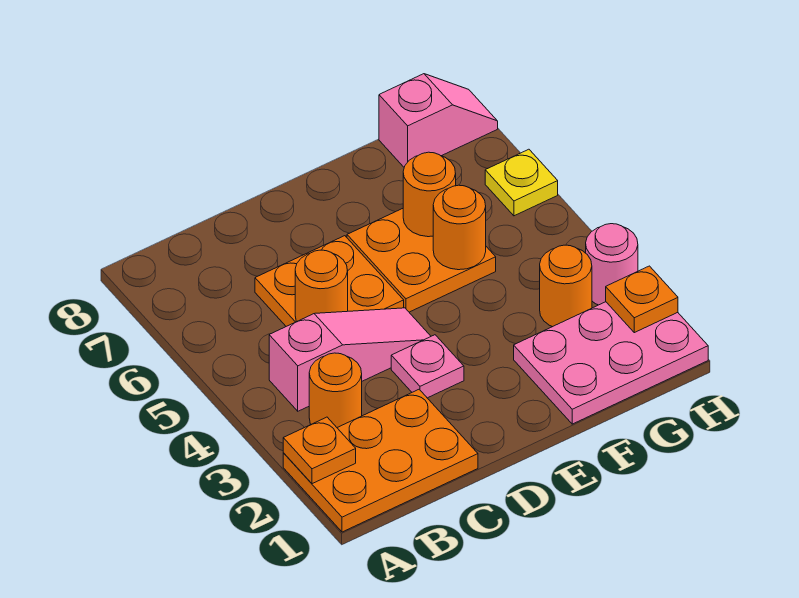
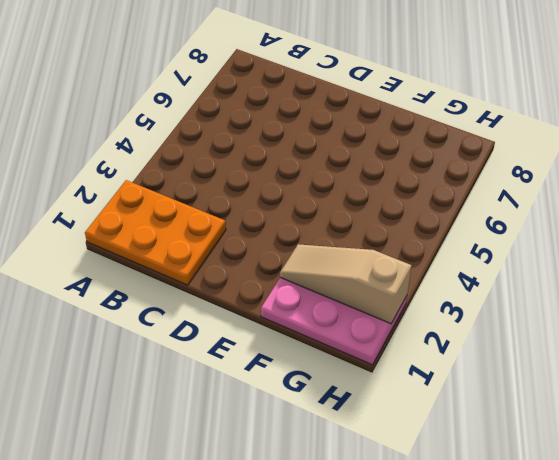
tan 1x3 slope [280,244,412,324] -> orange 1x1 plate [606,266,678,333]
none -> orange 1x1 round brick [309,353,362,427]
none -> pink 1x3 slope [269,308,431,411]
none -> orange 2x2 plate [255,236,404,326]

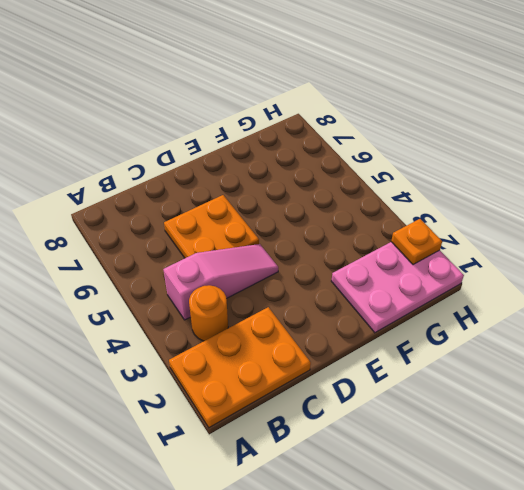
none -> pink 1x1 plate [391,335,464,398]
none -> orange 2x2 plate [347,209,496,312]
none -> orange 1x1 round brick [540,245,592,327]

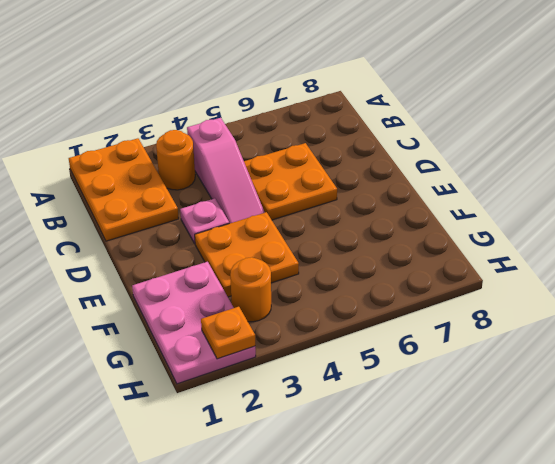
orange 2x2 plate [195,212,299,297] -> orange 2x2 plate moved to [347,209,496,312]
none -> pink 1x2 slope [379,74,498,167]
none -> pink 1x1 round brick [586,224,638,305]
none -> yellow 1x1 plate [485,149,558,216]

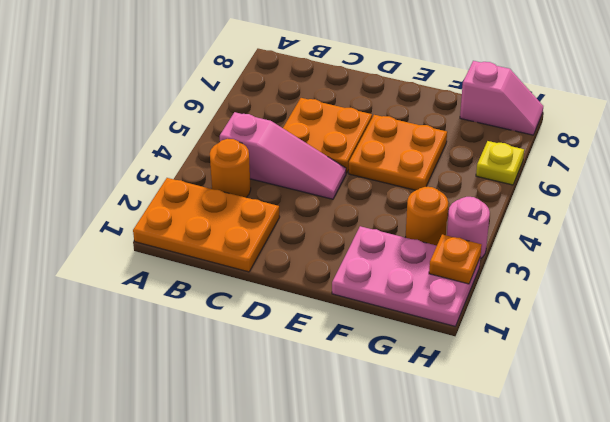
none -> pink 1x1 plate [391,335,464,398]
none -> orange 1x1 plate [283,417,356,484]
none -> orange 1x1 round brick [295,250,348,321]

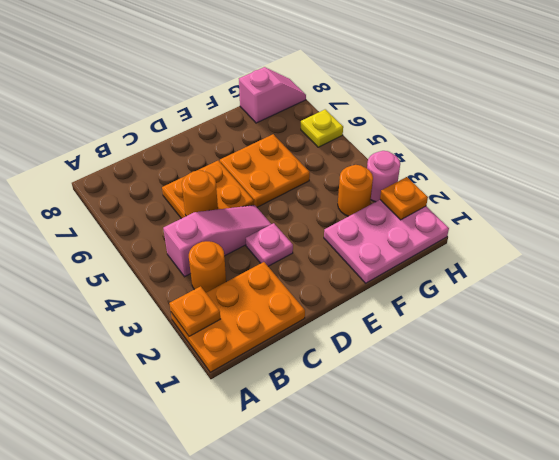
none -> orange 1x1 round brick [433,185,486,270]
none -> orange 1x1 round brick [403,152,456,237]

